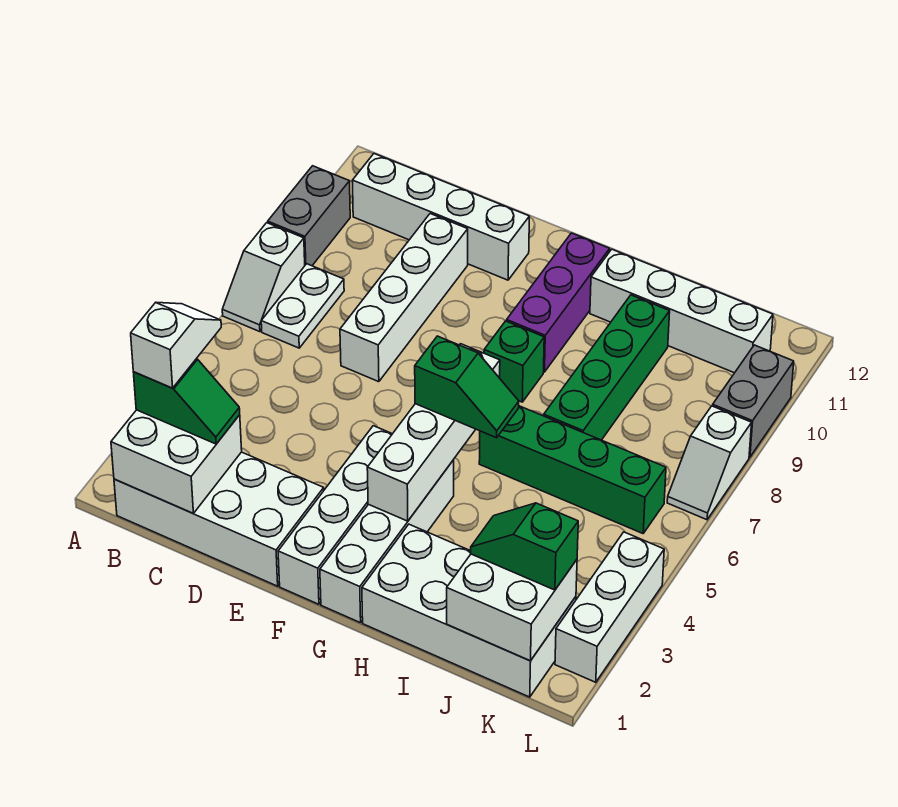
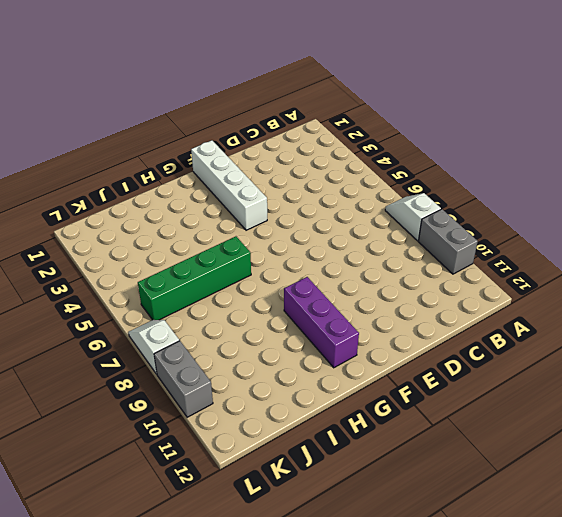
none -> white 2x4 brick [114,452,324,586]
none -> white 1x2 plate [261,264,344,348]
none -> white 1x4 brick [352,154,529,280]

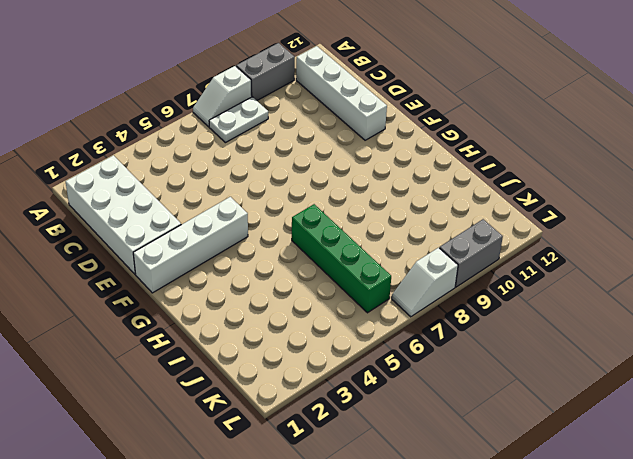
none -> white 1x4 brick [340,214,468,382]
none -> white 1x4 brick [320,460,454,623]
none -> green 1x1 brick [484,321,544,402]

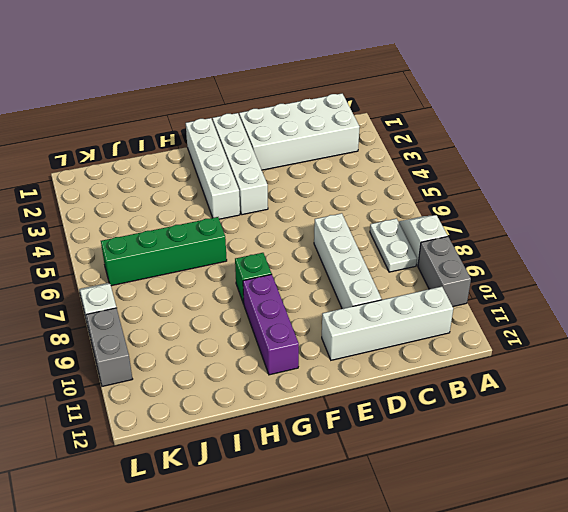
none -> white 2x4 brick [362,524,576,697]
none -> white 1x4 brick [590,249,773,373]
none -> green 1x4 brick [544,295,670,440]

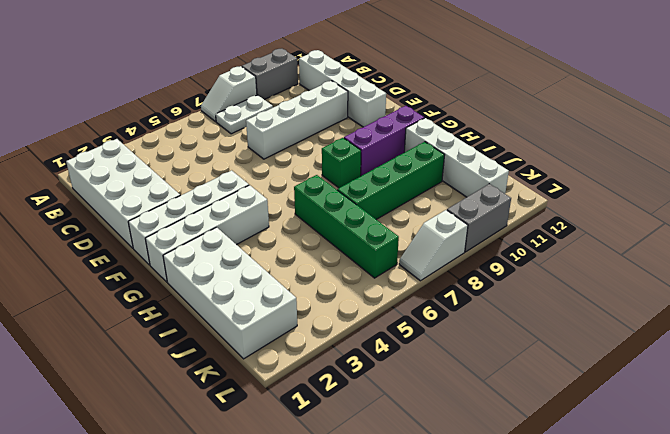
none -> white 1x3 brick [555,532,664,682]
none -> white 2x2 brick [111,410,242,513]
none -> white 1x4 brick [367,344,500,521]

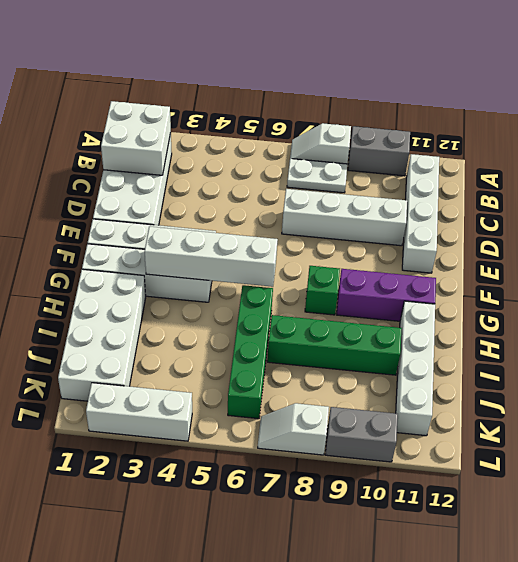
none -> white 2x2 brick [447,554,577,661]
none -> green 1x2 slope [133,359,240,444]
none -> green 1x2 slope [415,336,519,438]

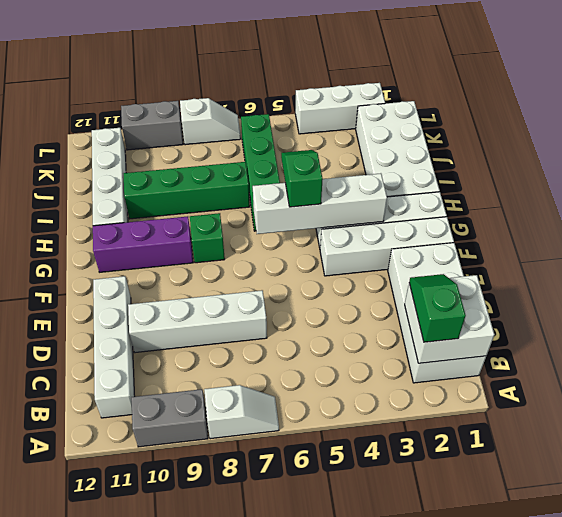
none -> white 1x2 plate [261,264,344,348]
none -> white 2x2 brick [447,554,577,661]
none -> green 1x2 slope [471,503,578,590]

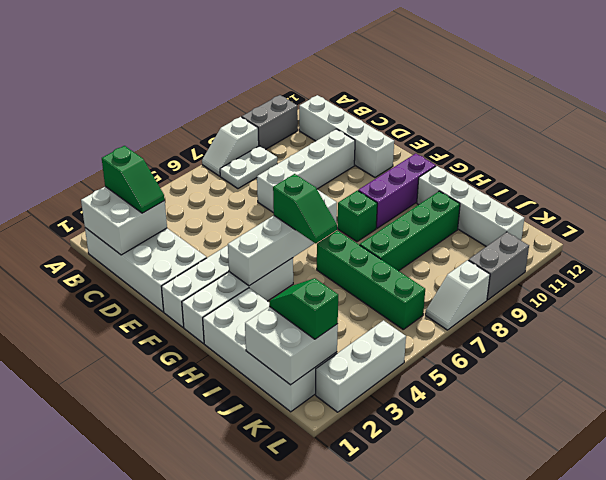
none -> white 1x2 slope [131,302,221,388]

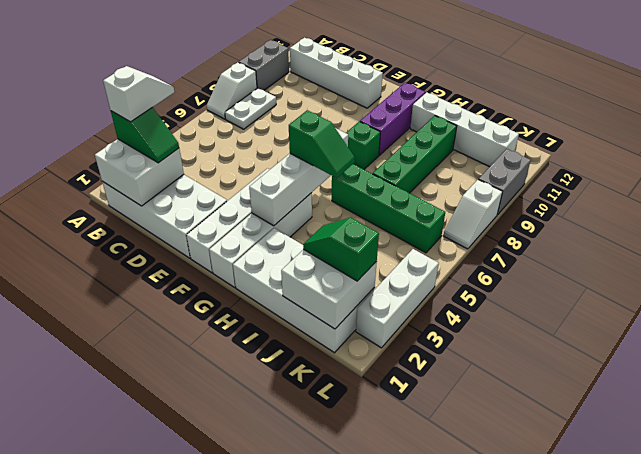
none -> white 1x4 brick [340,214,468,382]

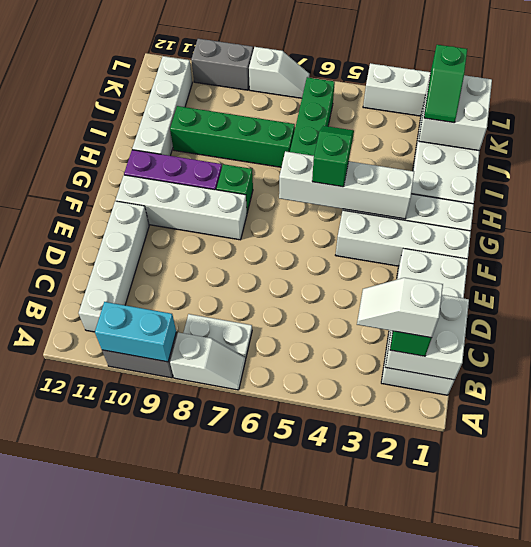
cyan 1x2 brick [95,302,176,362] -> none
white 1x4 brick [116,175,247,240] -> white 1x4 brick moved to [340,214,468,382]

